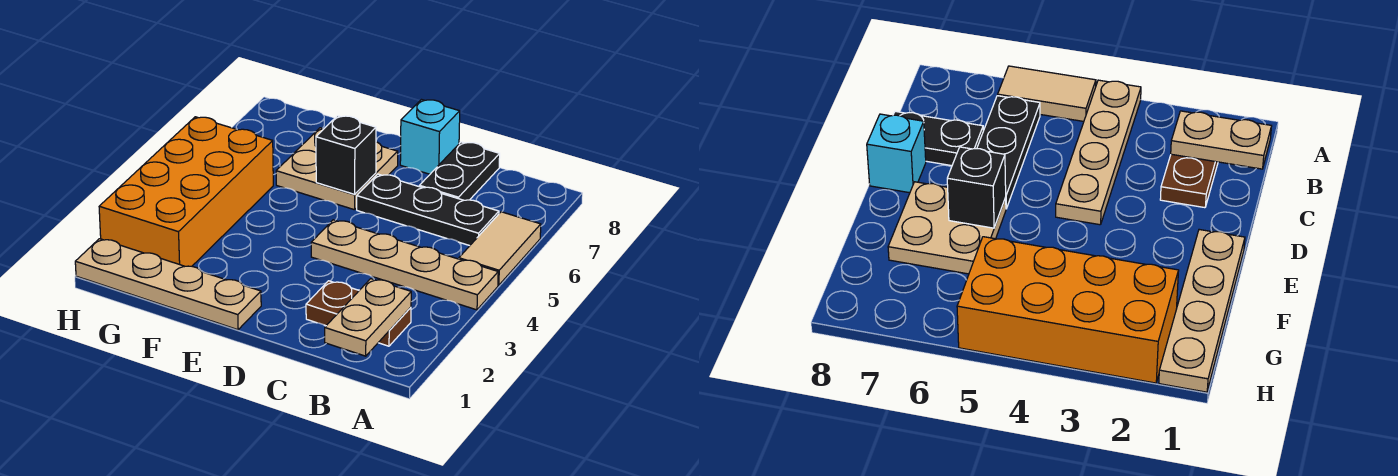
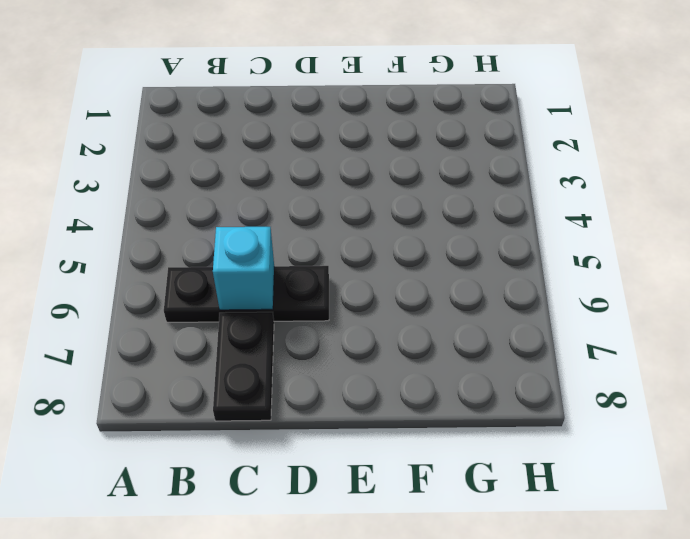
cyan 1x1 brick [213,227,274,310] -> cyan 1x1 brick moved to [400,100,460,174]
none -> tan 1x4 plate [311,220,498,310]
none -> tan 1x2 tile [459,212,541,285]

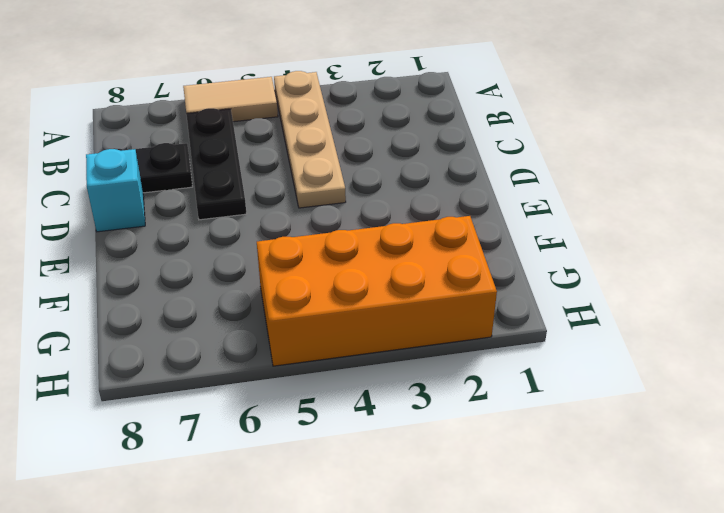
none -> brown 1x2 plate [306,281,411,346]
none -> tan 1x4 plate [75,239,261,330]

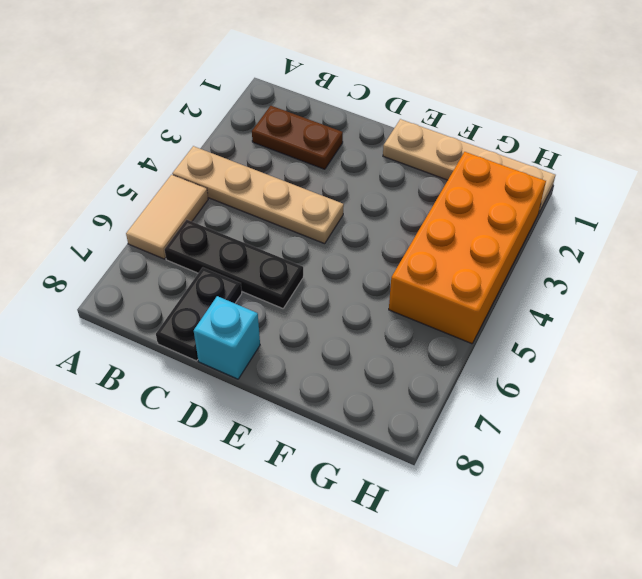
none -> tan 2x2 plate [276,128,398,210]
none -> tan 1x2 plate [325,279,411,356]

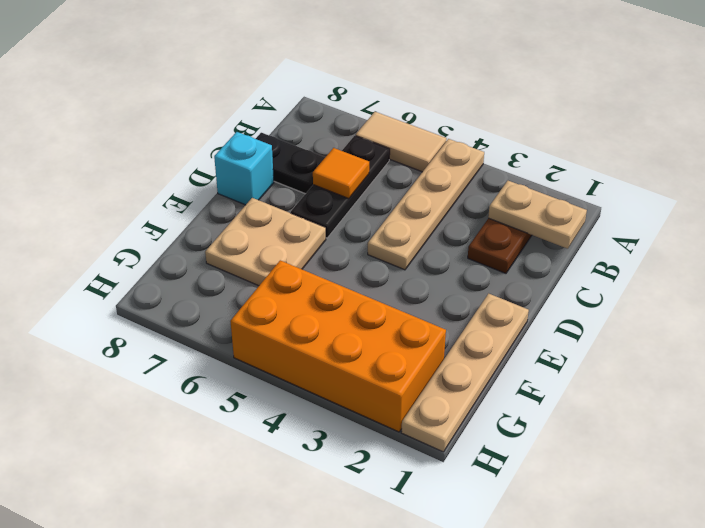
orange 1x1 tile [313,148,369,199] -> none
none -> black 1x1 brick [316,116,376,194]

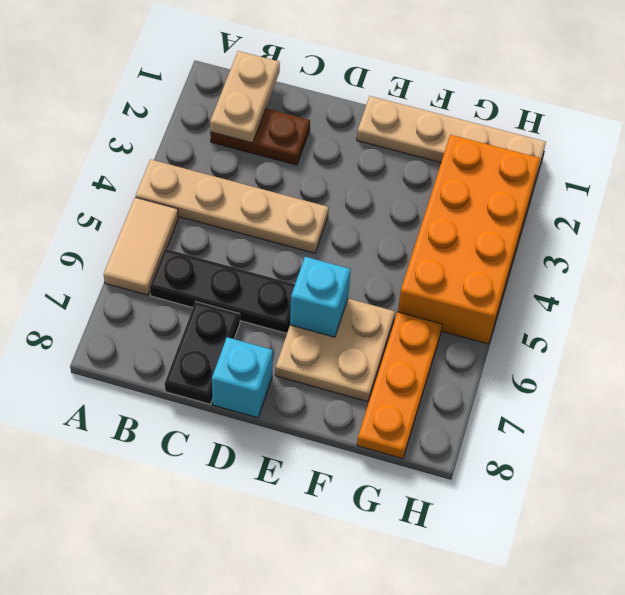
cyan 1x1 brick [290,257,351,337] -> black 1x1 brick [316,116,376,194]
orange 1x3 plate [357,312,442,459] -> none

